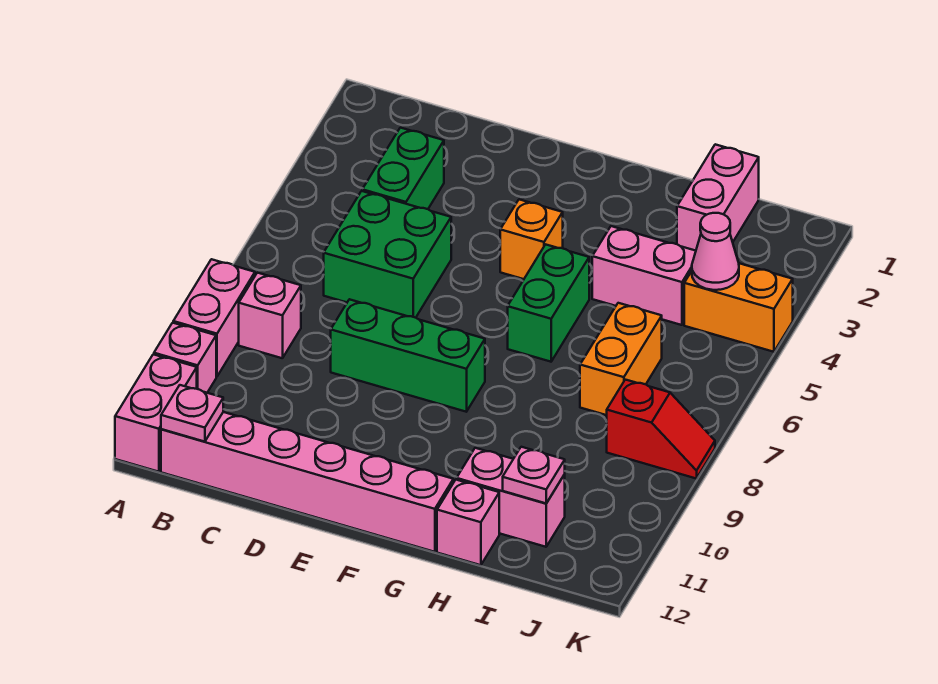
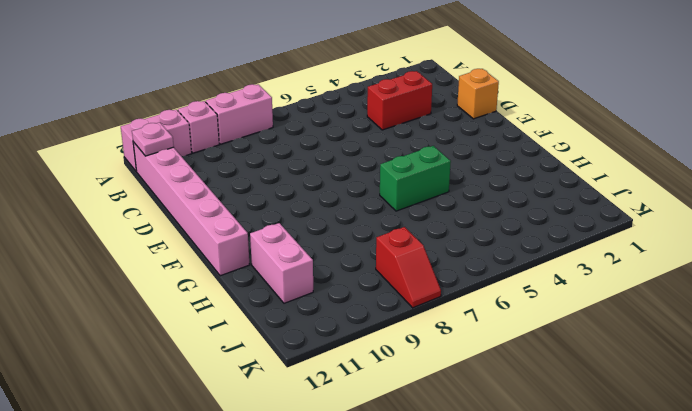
red 1x2 brick [367,71,432,130] -> green 1x2 brick [362,128,444,209]
orange 1x1 brick [457,69,499,119] -> orange 1x1 brick moved to [500,199,563,279]
none -> pink 1x1 brick [239,273,301,358]
none -> green 2x2 brick [324,191,451,318]
none -> green 1x3 brick [331,299,485,412]

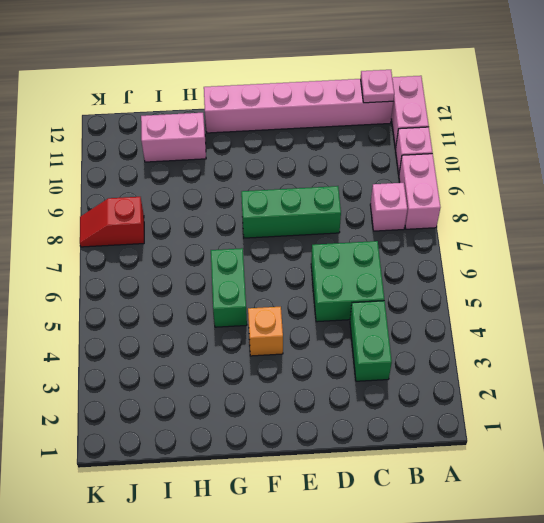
none -> pink 1x2 brick [592,226,696,325]
none -> pink 1x1 brick [437,480,499,565]
none -> pink 1x2 brick [677,144,759,251]

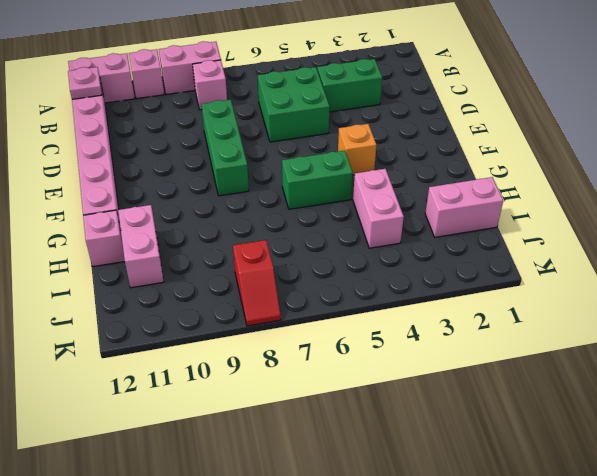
none -> orange 1x2 brick [580,303,662,415]
none -> orange 1x2 brick [684,263,793,352]
none -> pink 1x1 plate [503,447,565,503]

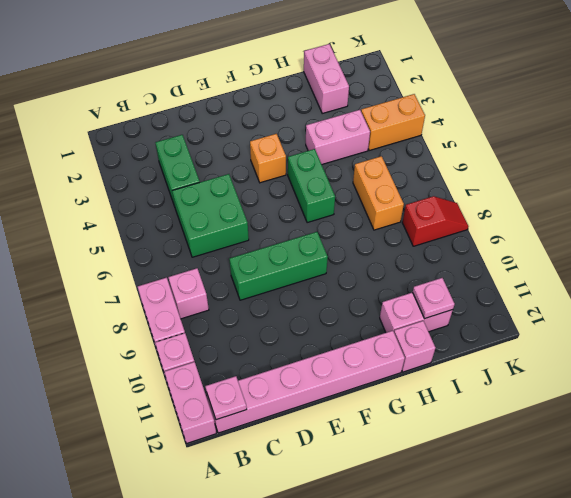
none -> pink 1x1 cone [692,213,739,290]

